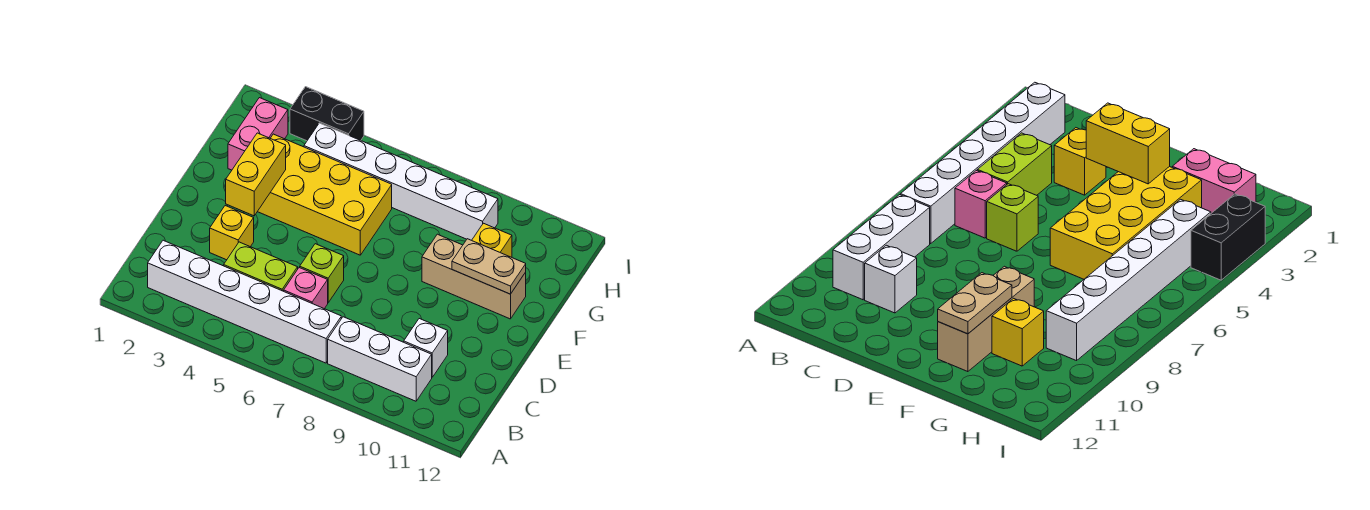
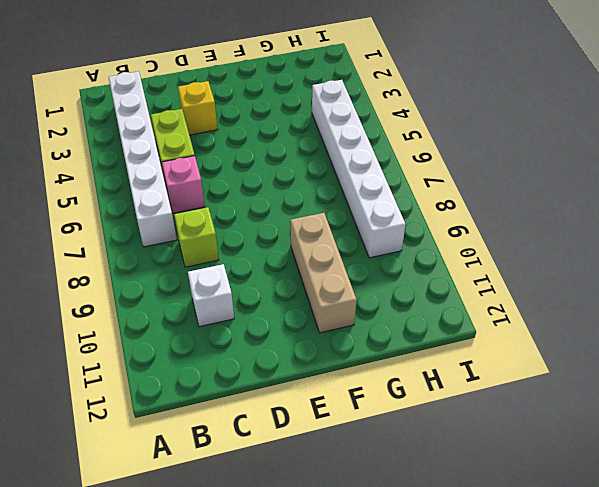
lime 1x1 brick [174,207,219,267] -> lime 1x1 brick moved to [300,244,344,303]
none -> white 1x3 brick [328,317,432,401]
none -> yellow 2x4 brick [257,134,392,255]
none -> pink 1x2 brick [228,98,288,170]

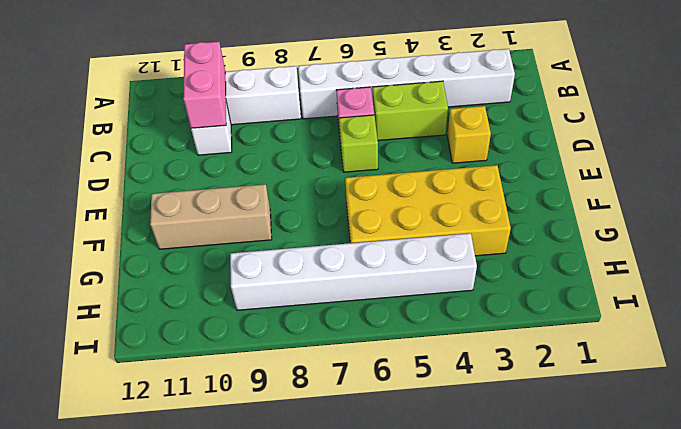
pink 1x2 brick [183,42,226,128] -> pink 1x2 brick moved to [228,98,288,170]
none -> yellow 1x1 brick [472,223,512,257]
none -> black 1x2 brick [290,87,364,141]
none -> yellow 1x2 brick [226,133,286,216]

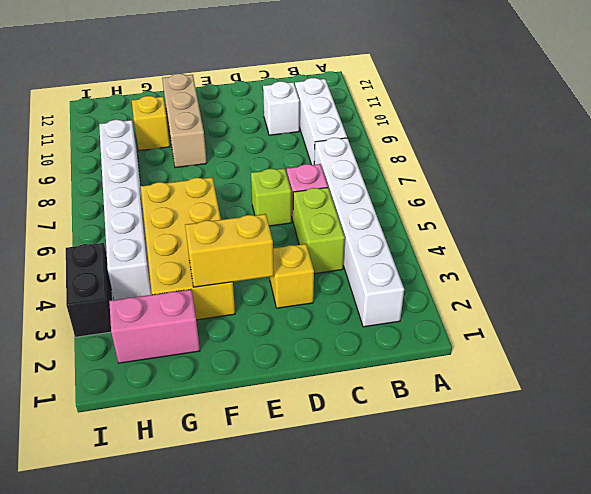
none -> tan 1x2 plate [452,239,526,294]

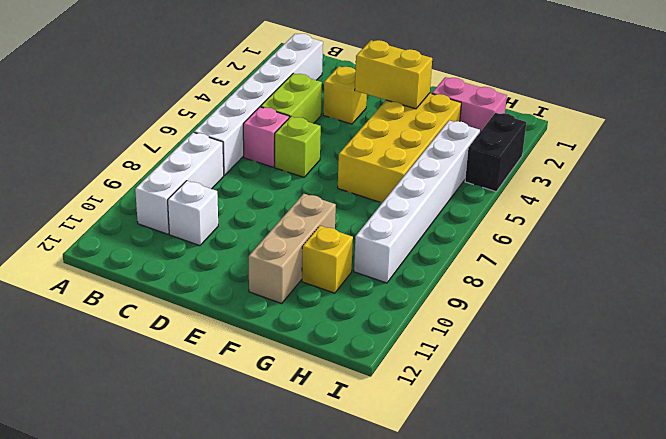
none -> tan 1x2 plate [452,239,526,294]

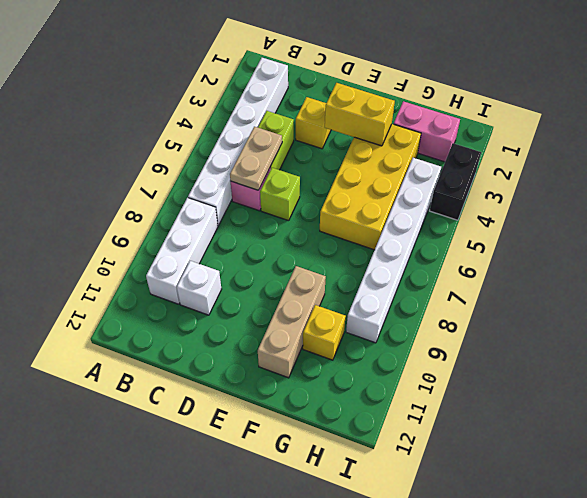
tan 1x2 plate [230,127,282,190] -> tan 1x2 plate moved to [452,239,526,294]

